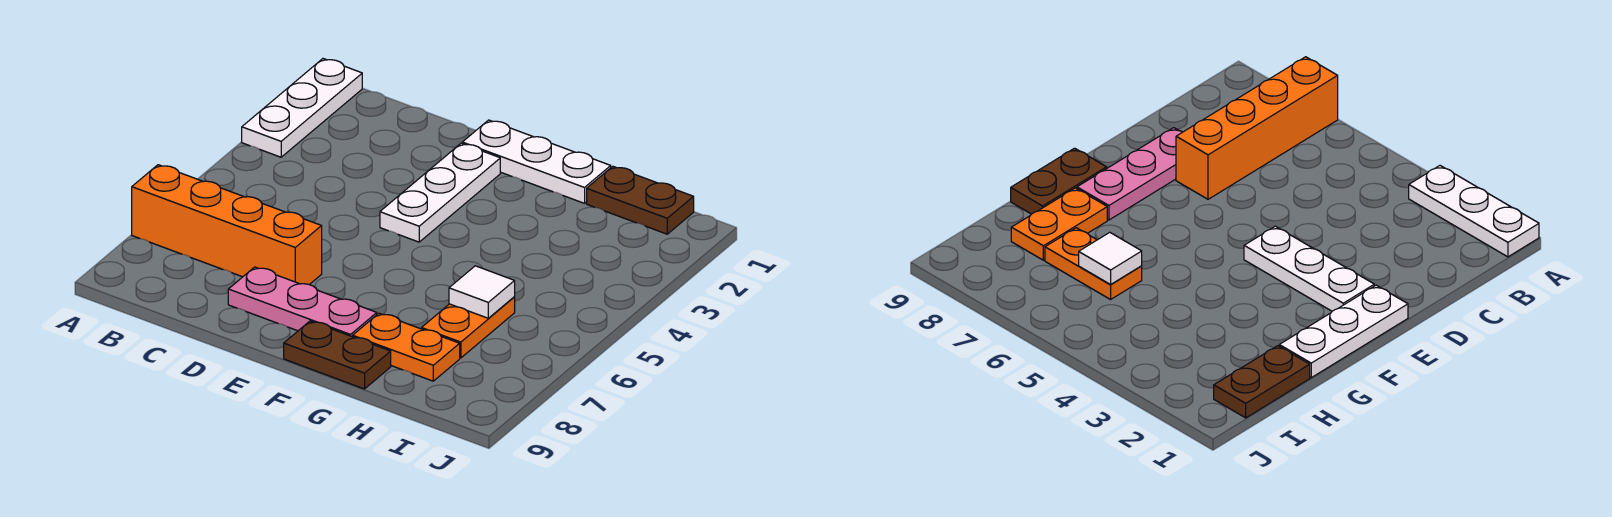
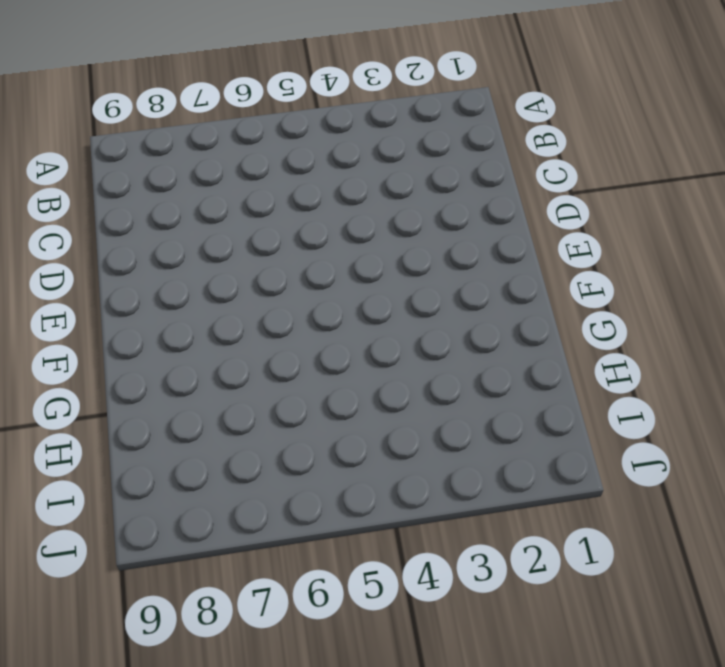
none -> white 1x3 plate [242,59,362,157]
none -> orange 1x4 brick [132,165,322,285]

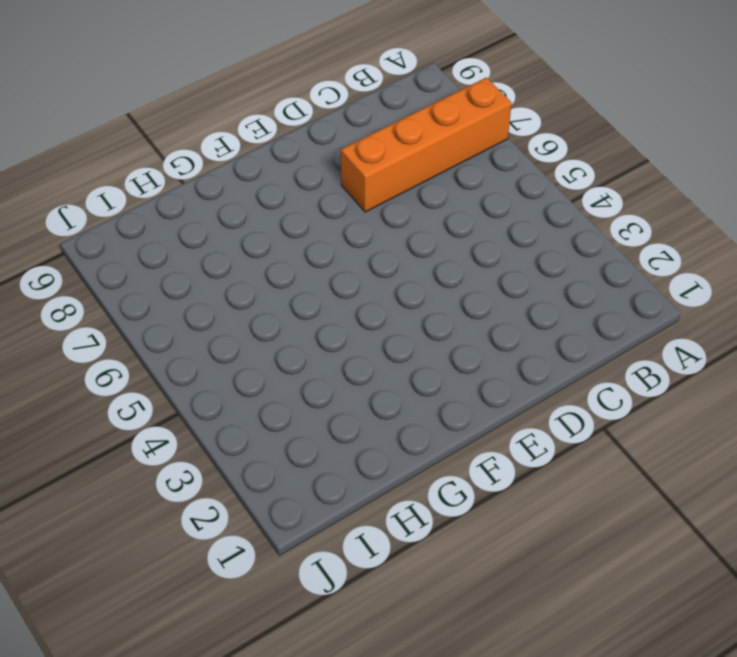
none -> white 1x3 plate [242,59,362,157]
none -> pink 1x3 plate [228,267,377,337]

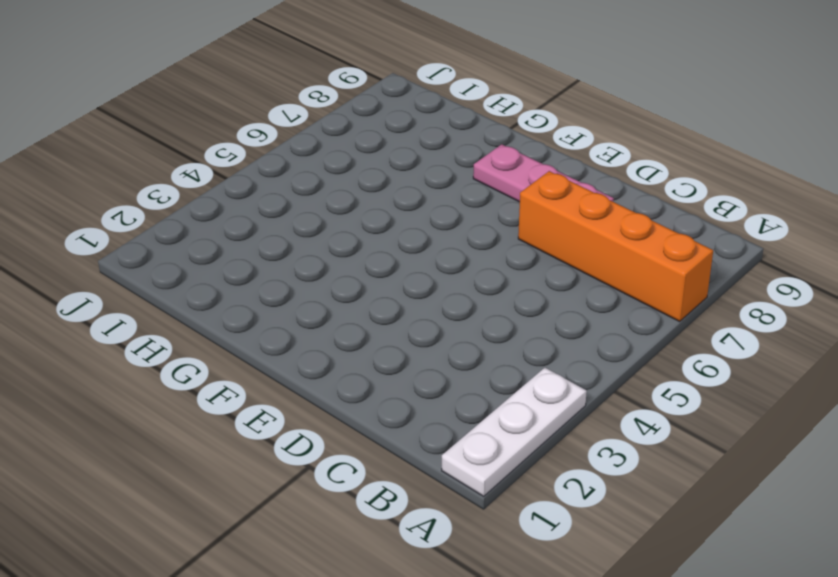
none -> white 1x3 plate [462,120,611,203]
none -> white 1x3 plate [380,143,500,242]

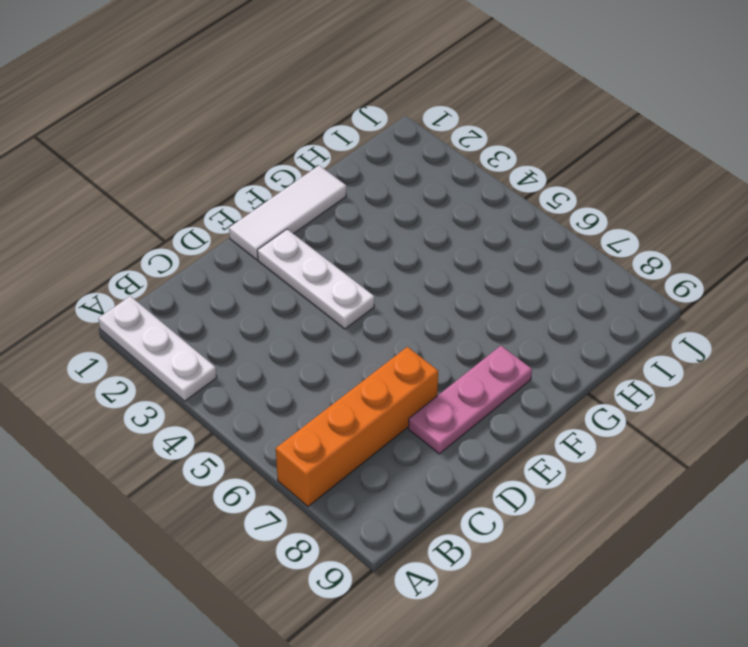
white 1x3 tile [229,166,346,259] -> white 1x3 plate [462,120,611,203]
none -> brown 1x2 plate [284,321,391,389]
none -> orange 1x2 plate [353,313,460,381]

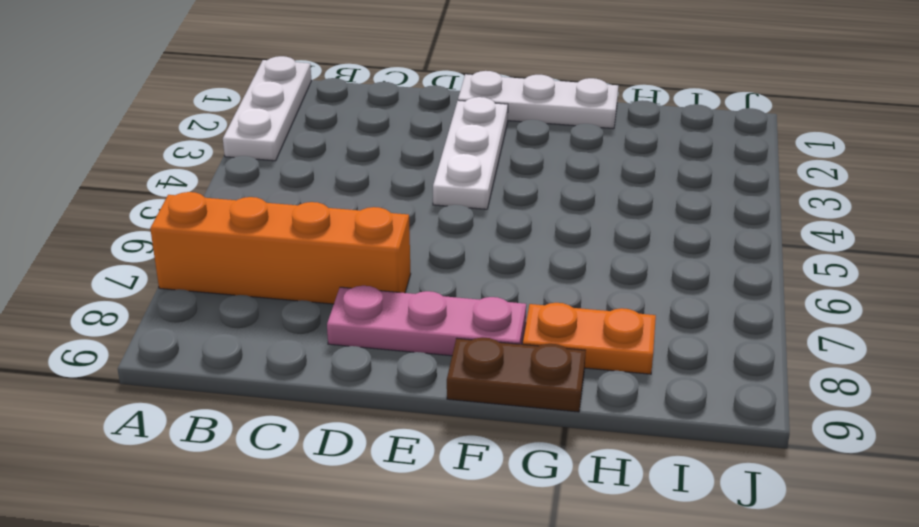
none -> brown 1x2 plate [587,166,694,234]
none -> orange 1x2 plate [422,297,515,358]

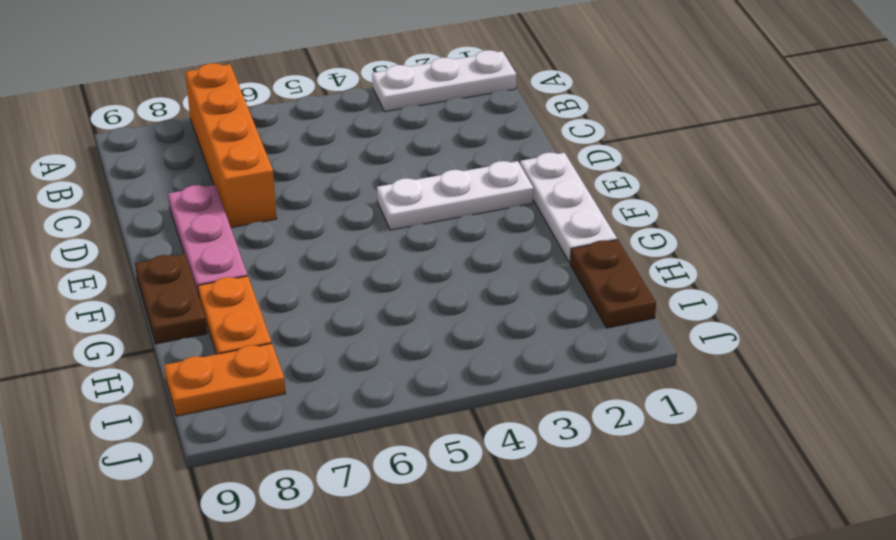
orange 1x2 plate [164,343,285,416] -> orange 1x2 plate moved to [422,297,515,358]
none -> white 1x1 tile [449,266,515,318]

